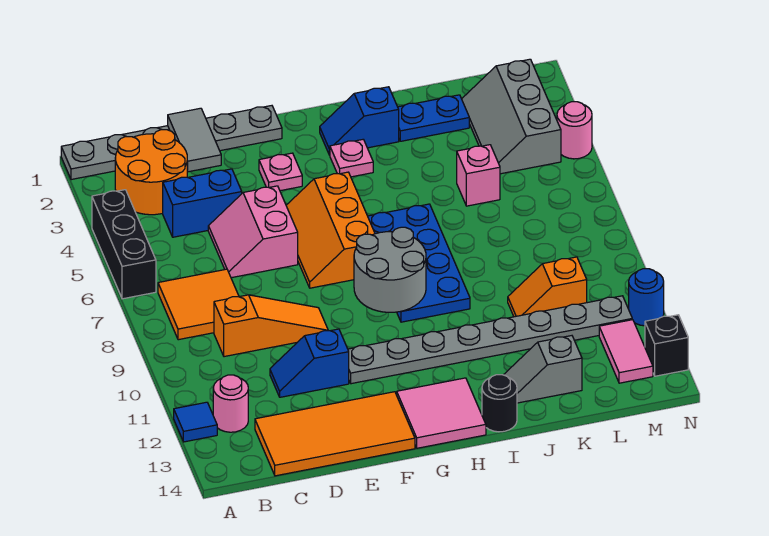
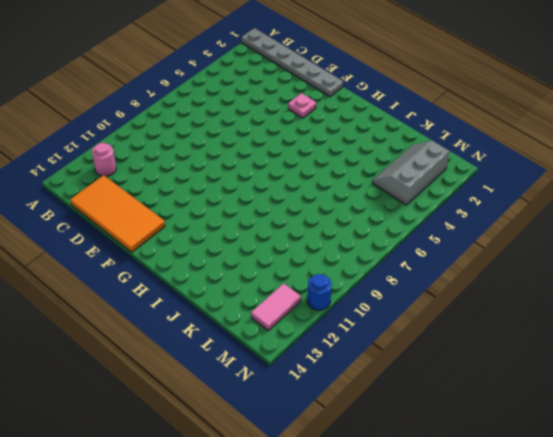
none -> black 1x3 brick [92,190,156,299]
none -> blue 1x1 tile [174,402,217,442]
none -> orange 2x2 round brick [115,130,188,215]
none -> orange 2x2 tile [158,269,239,340]

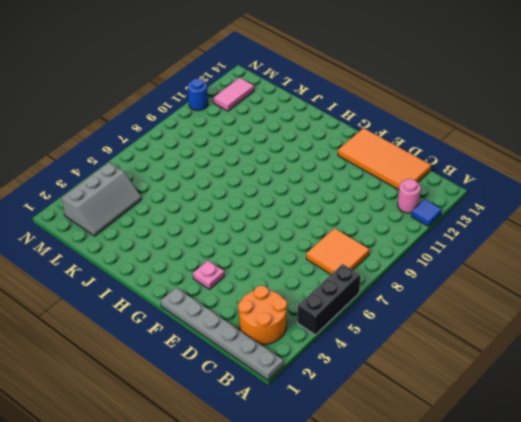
none -> blue 1x2 brick [163,169,242,237]
none -> orange 1x3 slope [214,295,328,357]
none -> pink 2x2 slope [208,186,298,278]
none -> blue 1x2 slope [270,329,349,397]

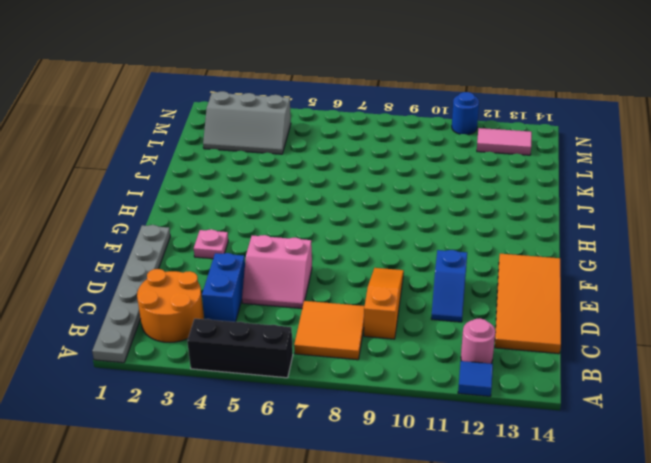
none -> orange 2x3 slope [286,172,375,288]
none -> grey 1x8 plate [348,296,632,384]
none -> pink 2x2 tile [397,378,486,448]
none -> blue 1x2 slope [320,87,399,155]

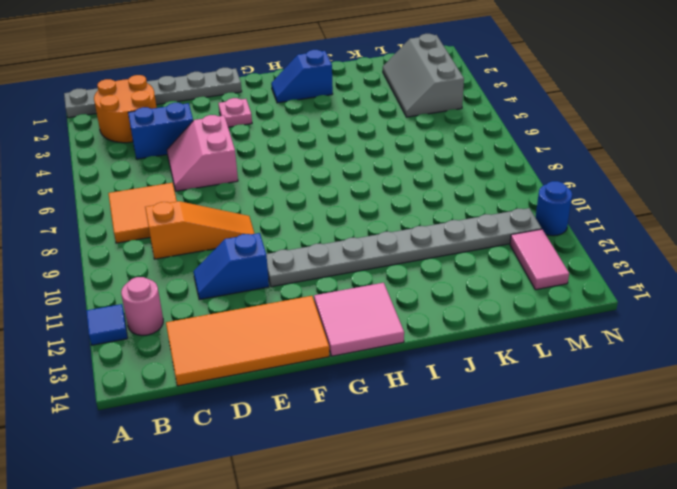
none -> black 1x3 brick [92,190,156,299]
none -> orange 2x3 slope [286,172,375,288]
none -> pink 1x1 plate [330,139,373,177]
none -> blue 2x4 plate [368,204,470,322]

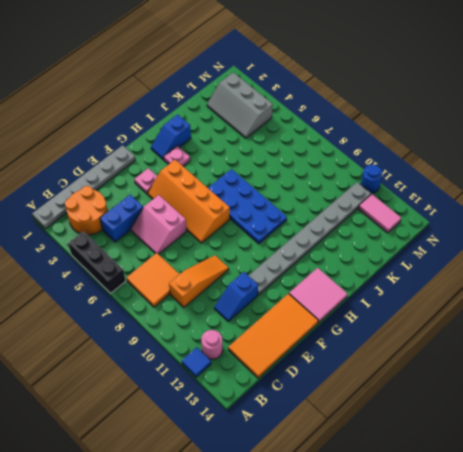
orange 2x4 slope [148,160,230,243] -> orange 2x3 slope [286,172,375,288]
none -> black 1x1 round brick [482,375,517,432]
none -> blue 1x2 plate [398,95,469,141]
none -> grey 1x2 slope [504,336,582,403]
none -> pink 1x1 brick [457,145,500,206]

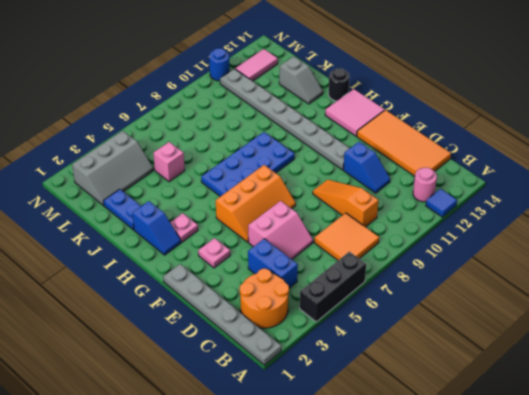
none -> orange 1x2 slope [508,257,587,317]
none -> pink 1x1 round brick [557,102,592,159]
none -> black 1x1 brick [645,315,688,376]
none -> grey 1x2 tile [168,108,221,172]

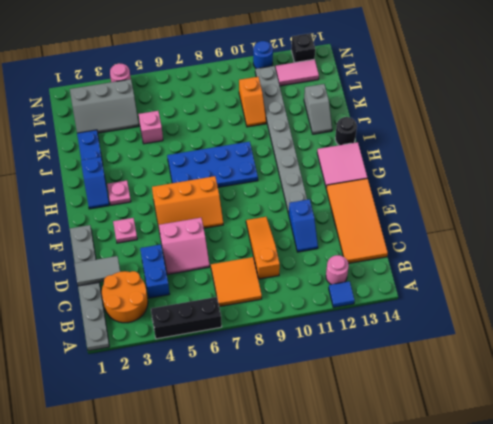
none -> grey 2x2 round brick [354,227,426,312]

